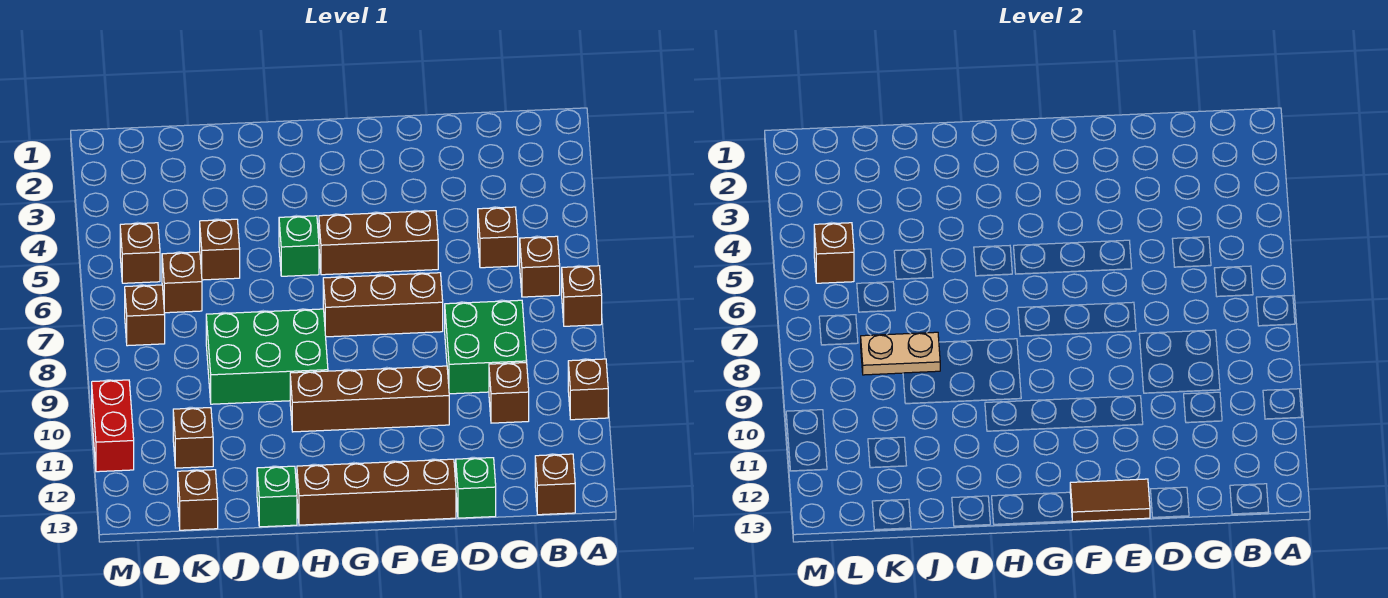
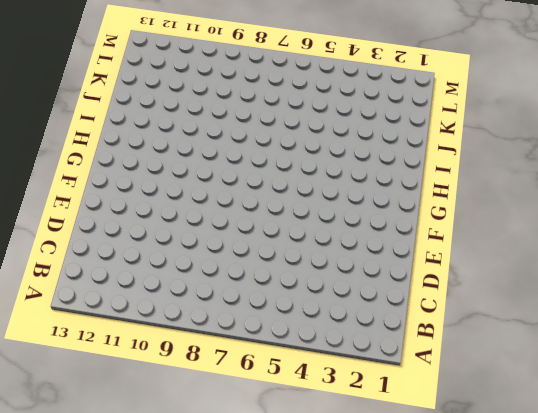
none -> brown 1x1 brick [562,266,602,326]
none -> brown 1x1 brick [568,359,608,420]
none -> brown 1x1 brick [520,236,560,297]

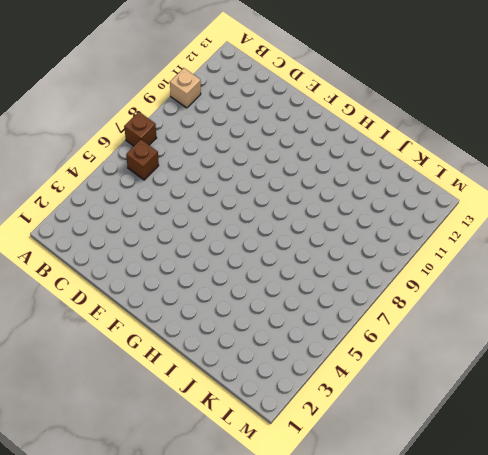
tan 1x1 brick [170,68,201,108] -> brown 1x1 brick [568,359,608,420]
none -> brown 1x1 brick [535,454,575,515]
none -> brown 1x1 brick [478,207,518,268]
none -> green 2x2 brick [445,300,527,394]

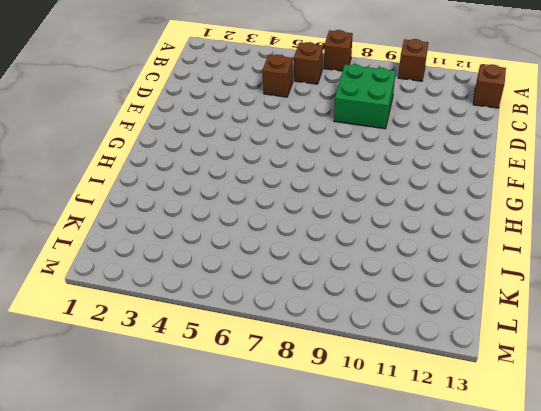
none -> brown 1x1 brick [489,363,529,423]
none -> green 1x1 brick [456,458,496,518]
none -> brown 1x3 brick [319,211,438,275]

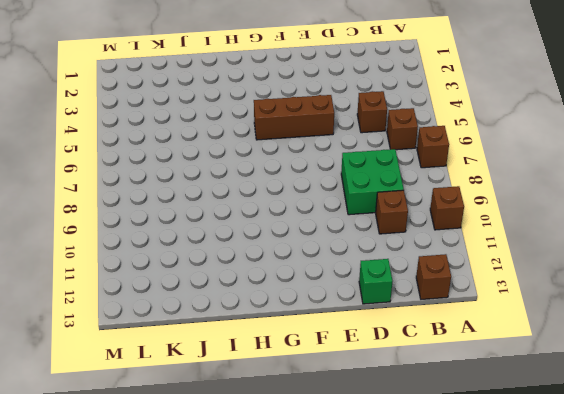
none -> brown 1x3 brick [323,273,443,337]
none -> brown 1x4 brick [290,366,449,432]
none -> brown 1x4 brick [297,459,456,525]

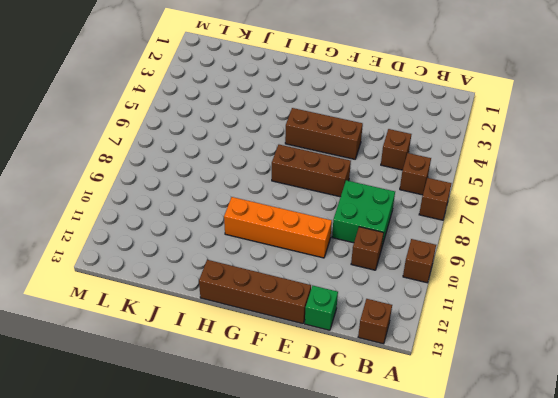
orange 1x4 brick [224,197,332,258] -> brown 1x4 brick [290,366,449,432]
none -> green 1x1 brick [279,216,319,276]
none -> green 2x3 brick [206,309,328,404]
none -> green 1x1 brick [257,466,297,527]

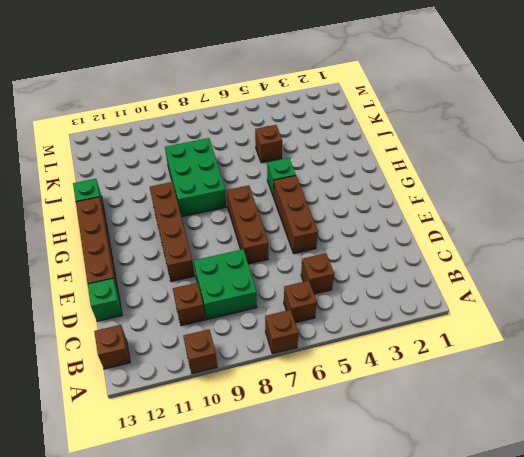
none -> brown 1x1 brick [162,252,202,313]
none -> brown 1x1 brick [173,408,213,468]
none -> brown 1x1 brick [178,470,218,530]

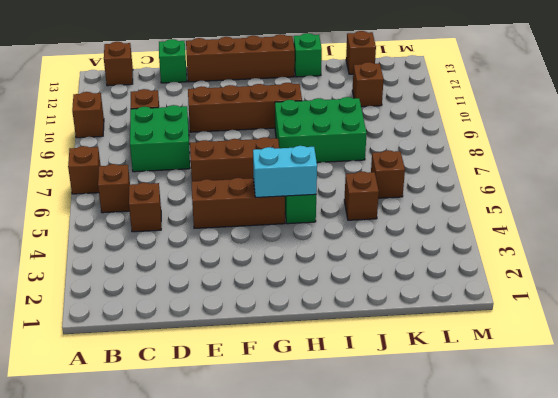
cyan 1x2 brick [253,146,317,198] -> none
none -> brown 1x1 brick [120,223,160,283]
none -> brown 1x1 brick [125,285,165,346]
none -> red 1x2 brick [92,380,134,472]

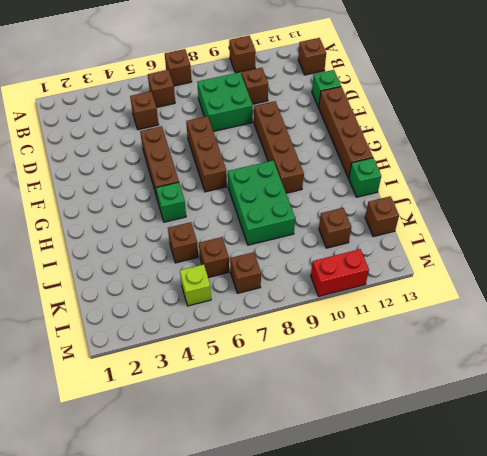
lime 1x1 brick [180,264,211,306] -> brown 1x1 brick [120,223,160,283]
none -> brown 1x2 tile [1070,479,1150,522]
none -> tan 1x2 plate [861,332,940,375]
none -> brown 1x1 brick [814,223,854,283]

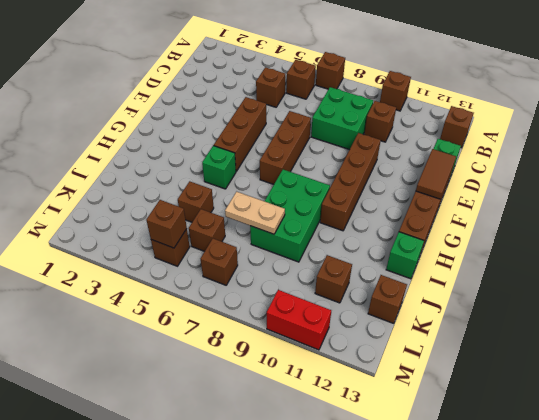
tan 1x2 plate [225,192,285,234] -> tan 1x2 plate turned to [861,332,940,375]

